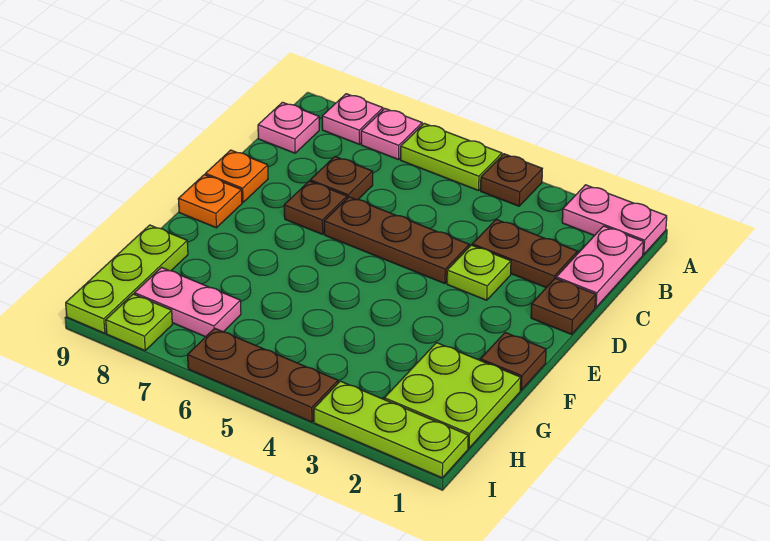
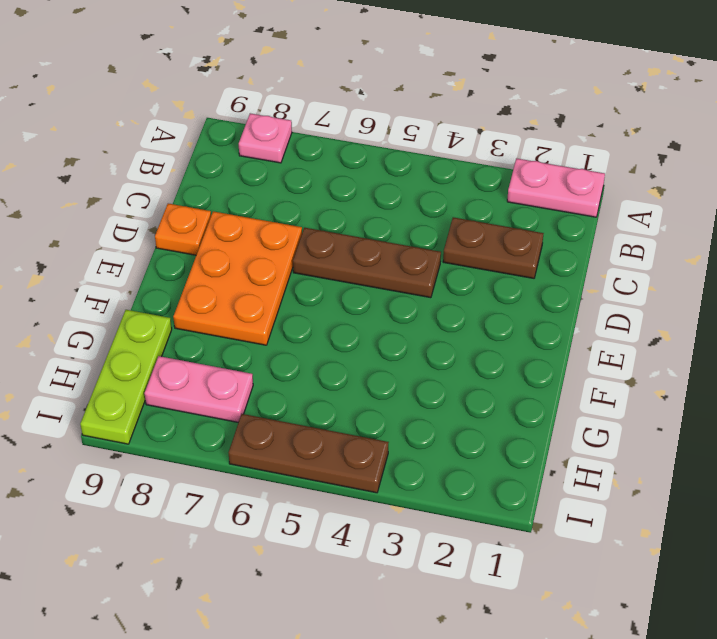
orange 2x3 plate [173,211,302,345] -> brown 1x1 plate [284,181,347,234]
none -> brown 1x1 plate [481,154,542,206]
none -> lime 1x2 plate [401,123,502,191]
none -> pink 1x1 plate [361,109,422,160]

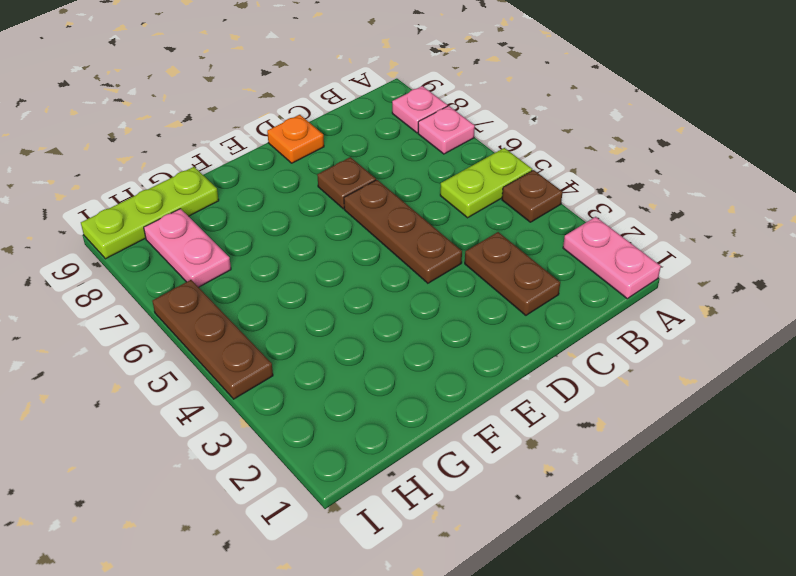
lime 1x2 plate [440,148,532,218] -> lime 1x2 plate turned to [401,123,502,191]
none -> pink 1x2 plate [556,226,643,307]
none -> pink 1x1 plate [258,102,319,153]
none -> brown 1x1 plate [310,157,373,200]

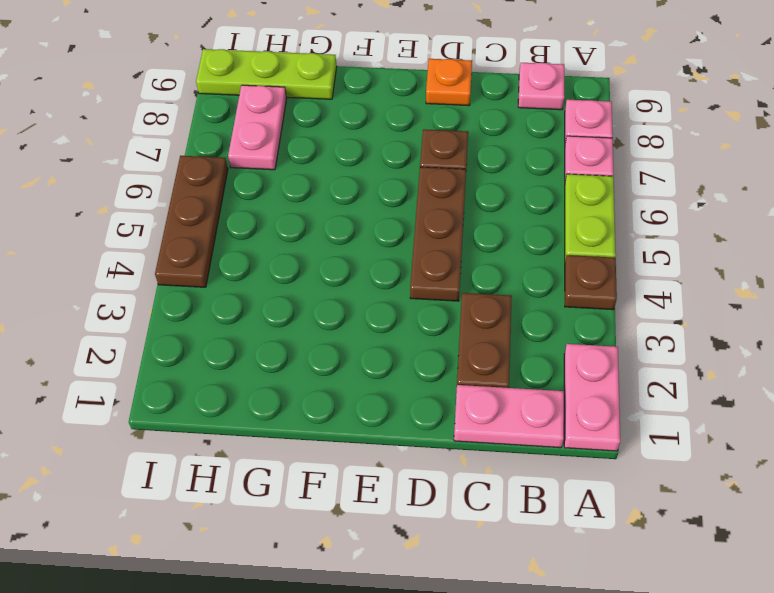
none -> brown 1x1 plate [310,157,373,200]
none -> brown 1x1 plate [531,278,596,334]
none -> lime 1x1 plate [447,245,511,300]

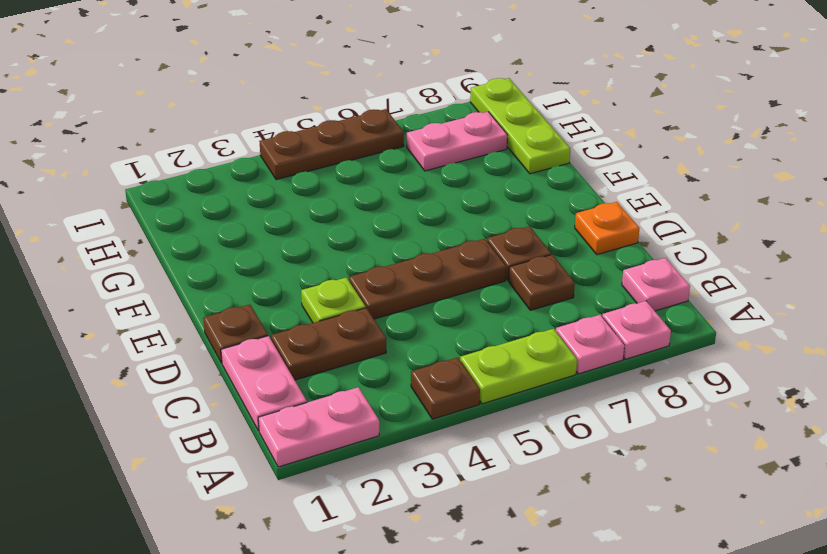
none -> orange 1x1 plate [178,175,242,228]
none -> brown 1x1 plate [481,333,546,390]
none -> lime 2x2 plate [384,343,521,448]

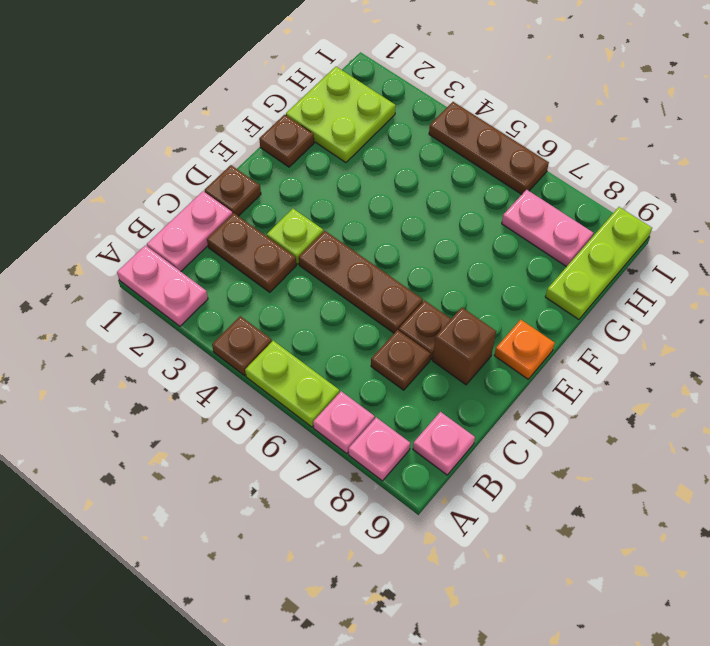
brown 1x1 brick [433,308,496,385] -> none
none -> orange 1x1 plate [205,150,268,202]
none -> lime 1x3 plate [314,381,468,478]
none -> lime 1x1 plate [106,294,172,351]

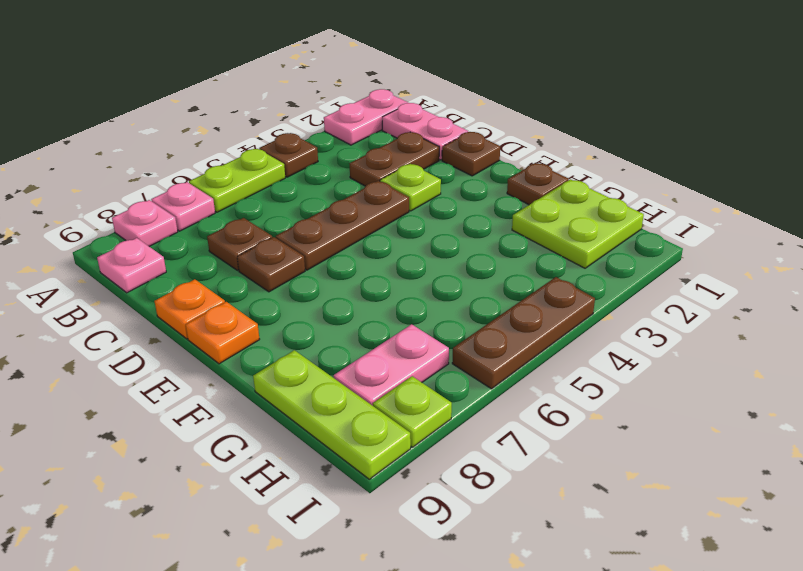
none -> lime 1x3 plate [314,381,468,478]

